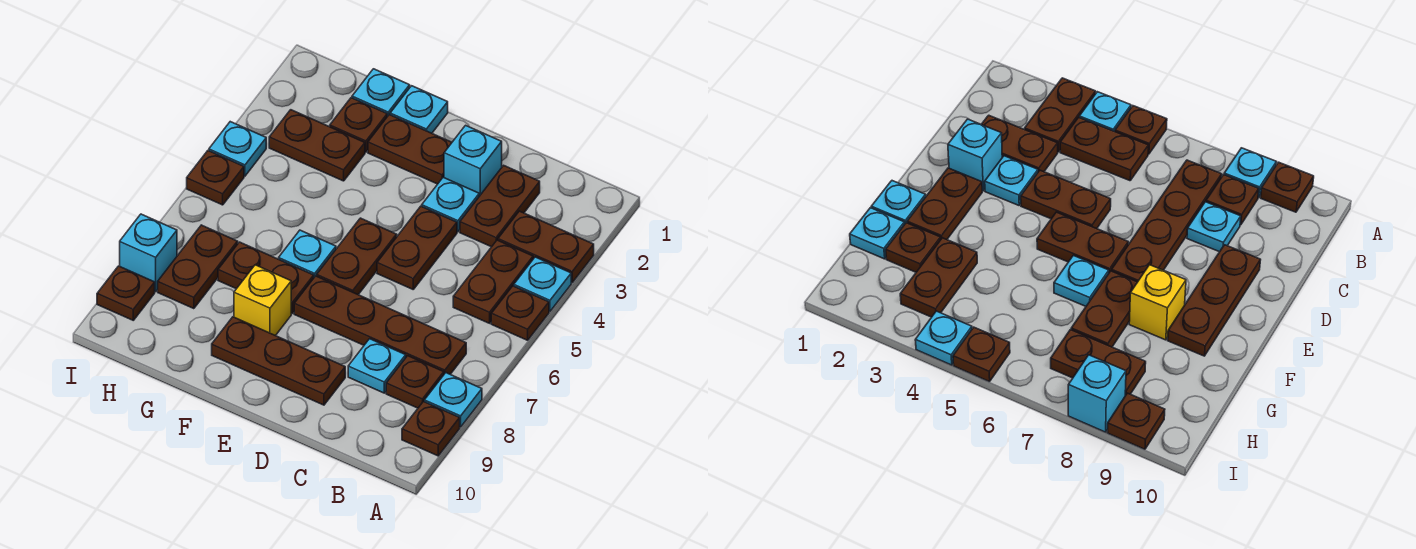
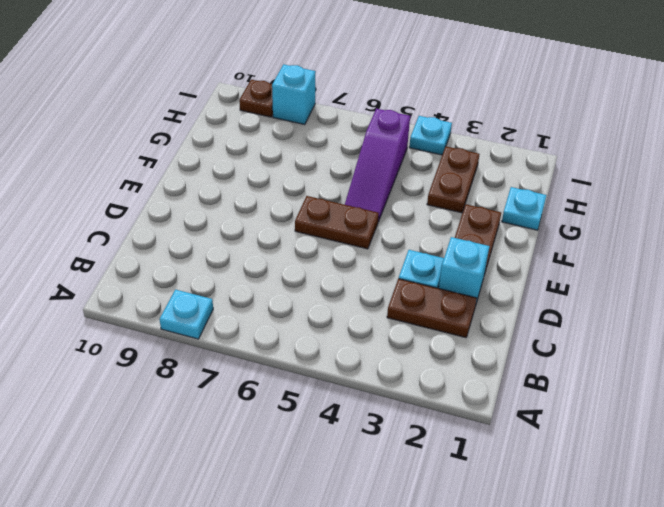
purple 1x3 slope [345,109,410,221] -> none
none -> brown 1x2 plate [498,211,594,282]
none -> cyan 1x1 plate [514,257,571,311]
none -> brown 1x1 plate [491,286,549,340]

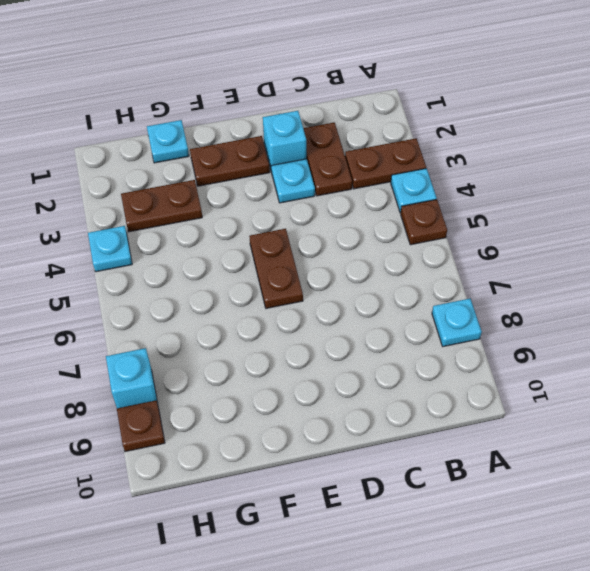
none -> brown 1x1 plate [402,402,460,456]
none -> brown 1x2 plate [453,240,533,323]
none -> brown 1x4 plate [294,276,466,374]

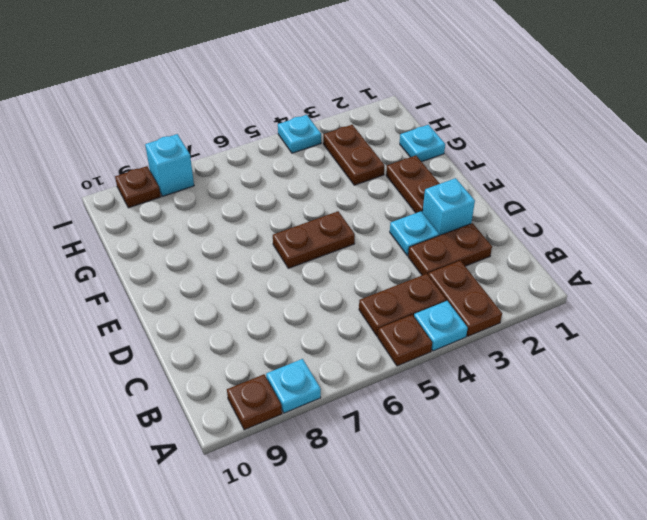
none -> brown 1x4 plate [294,276,466,374]
none -> brown 1x1 plate [386,356,444,408]
none -> cyan 1x1 plate [348,339,406,393]

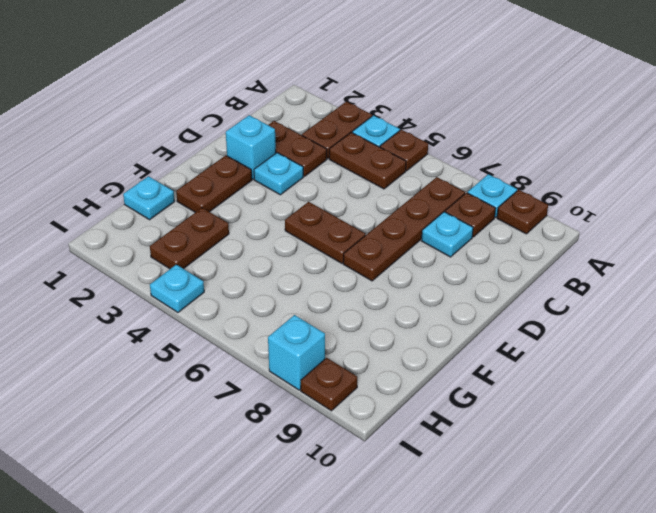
none -> brown 1x2 plate [377,206,457,289]
none -> brown 1x3 plate [212,317,345,405]
none -> cyan 1x1 plate [390,86,448,133]

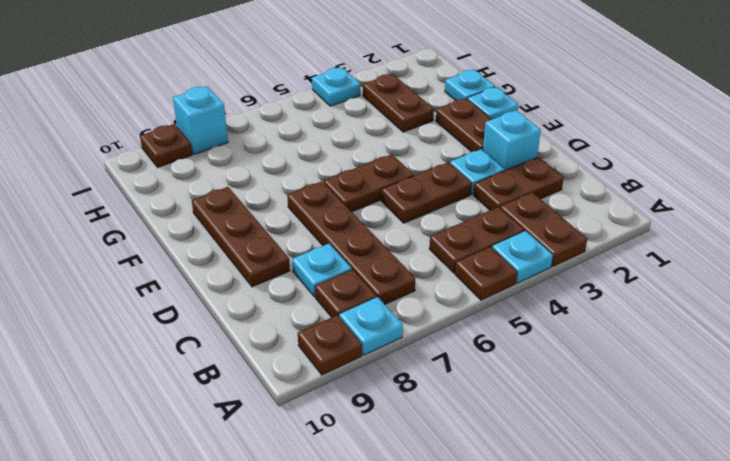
none -> cyan 1x1 plate [279,230,336,277]
none -> brown 1x2 plate [218,242,314,313]
none -> yellow 1x1 brick [234,265,291,336]

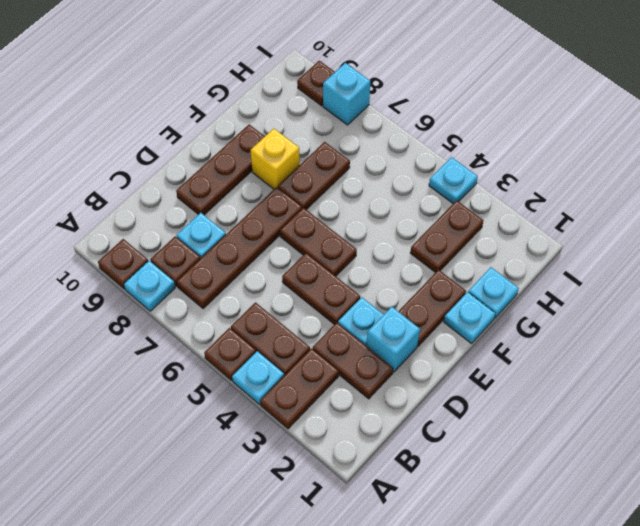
none -> cyan 1x1 plate [279,230,336,277]
none -> brown 1x1 plate [330,98,387,152]
none -> brown 1x2 plate [158,225,238,309]

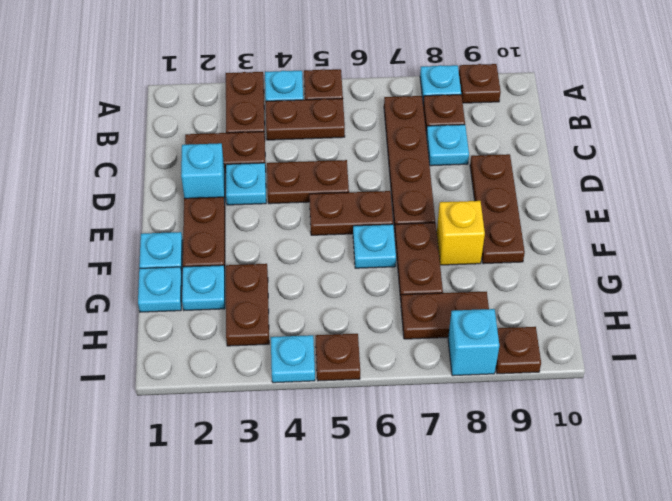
cyan 1x1 plate [182,265,225,310] -> brown 1x1 plate [330,98,387,152]

